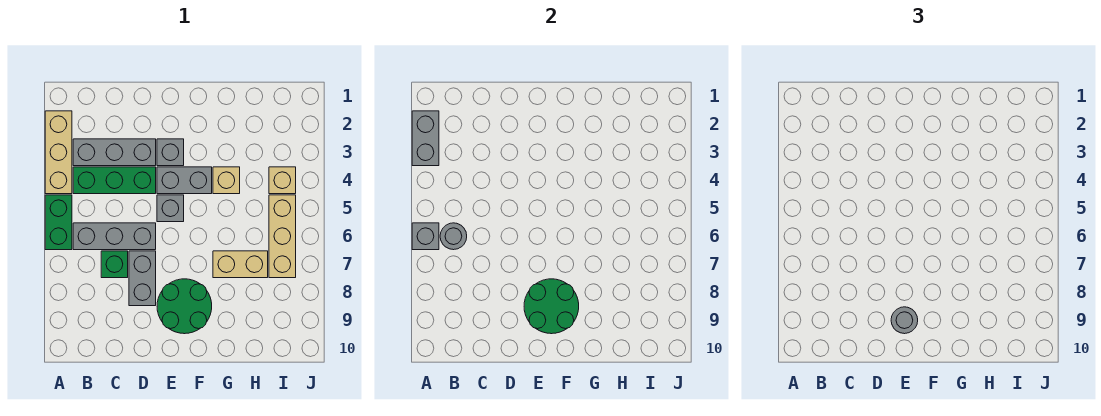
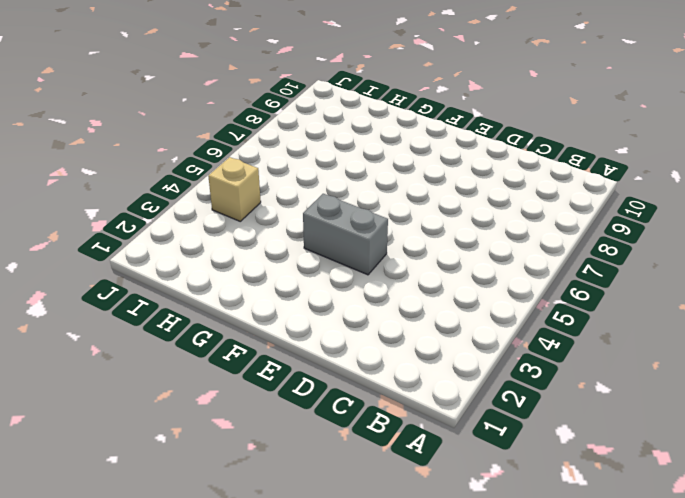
none -> tan 1x3 brick [45,111,72,194]
none -> green 1x2 brick [45,195,72,250]
none -> grey 1x3 brick [73,139,156,166]

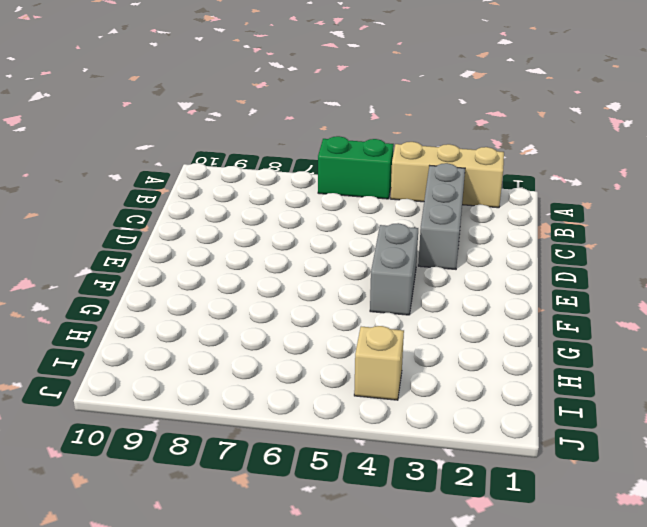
none -> green 1x3 brick [73,167,156,194]
none -> grey 1x3 brick [73,223,156,250]
none -> green 1x1 brick [101,251,128,278]

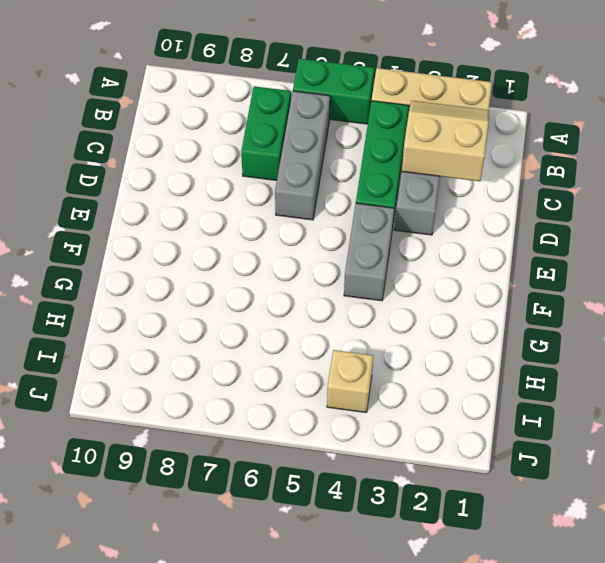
tan 2x2 slope [402,101,489,181] -> none
green 1x2 brick [241,86,291,180] -> green 1x1 brick [101,251,128,278]
none -> grey 1x2 brick [129,251,156,306]
none -> grey 1x1 brick [157,139,184,166]
none -> grey 1x1 brick [157,195,184,222]

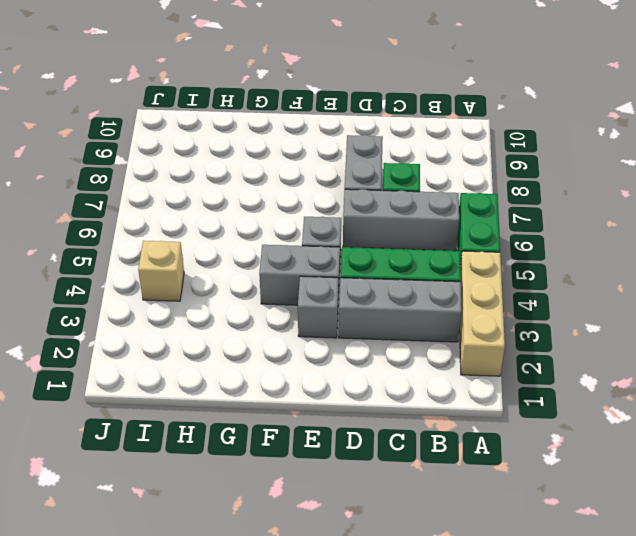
none -> green 2x2 round brick [157,279,212,334]
none -> tan 1x1 brick [213,167,240,194]
none -> tan 1x2 brick [213,251,268,278]

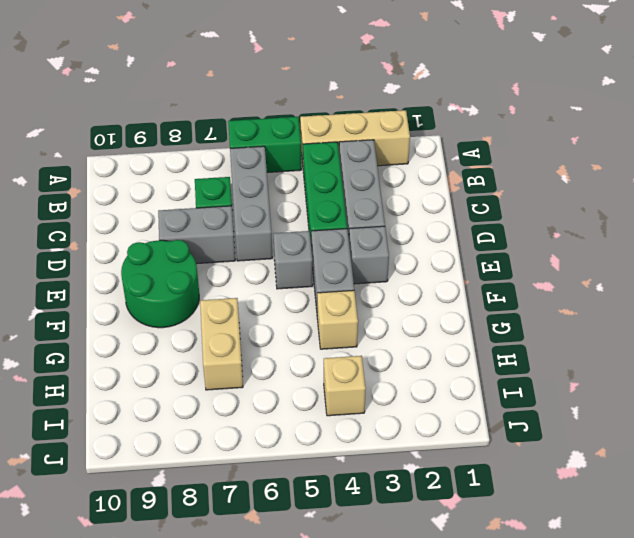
none -> tan 1x3 brick [269,195,296,278]
none -> grey 1x2 brick [412,111,439,166]
none -> grey 1x1 brick [412,223,439,250]

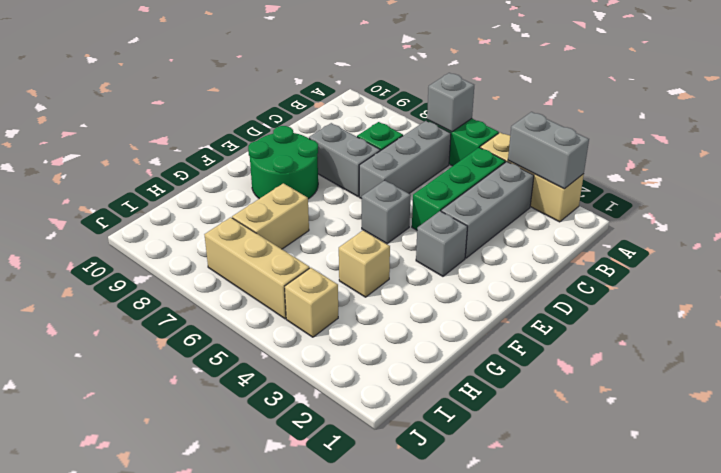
none -> grey 1x2 brick [157,167,212,194]
none -> grey 1x1 round brick [440,223,467,250]
none -> green 2x2 round brick [524,279,579,334]

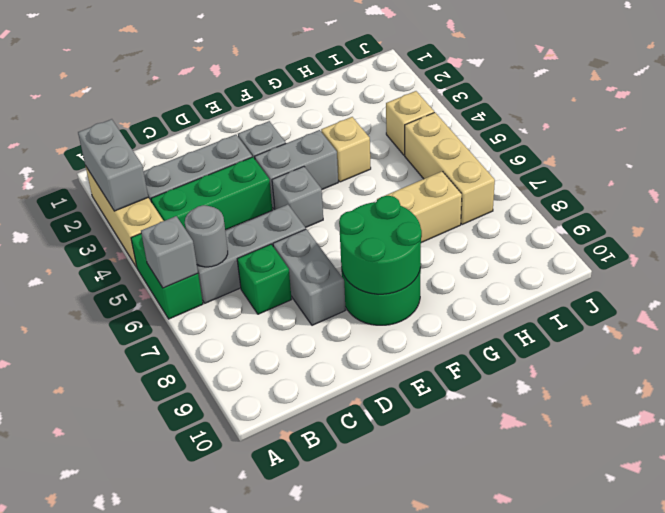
none -> grey 1x1 round brick [891,307,918,334]

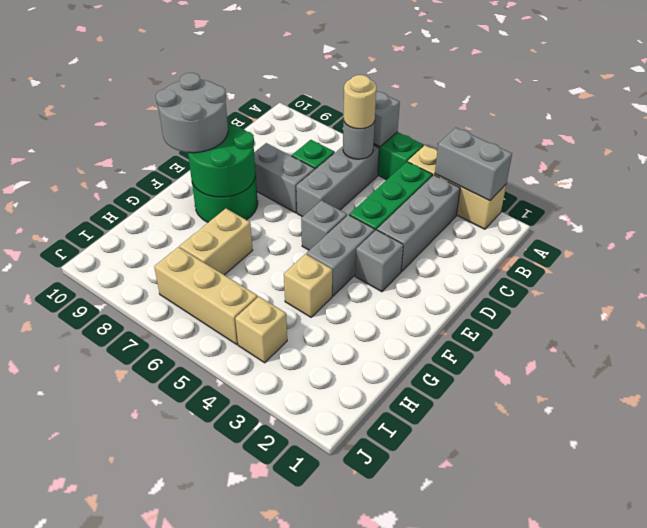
tan 1x1 round brick [343,75,376,129] -> none
grey 2x2 round brick [156,73,228,153] -> grey 1x1 round brick [891,307,918,334]

